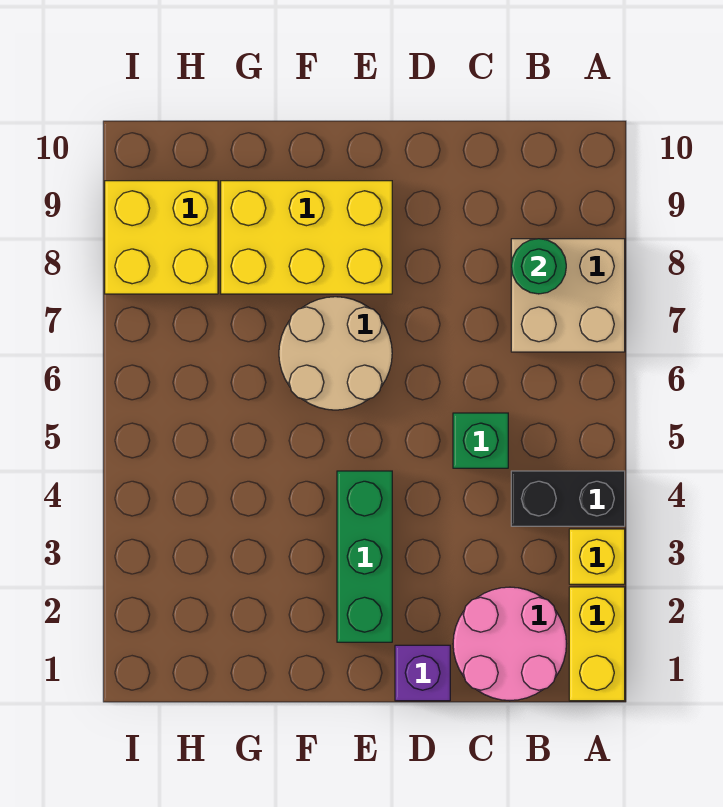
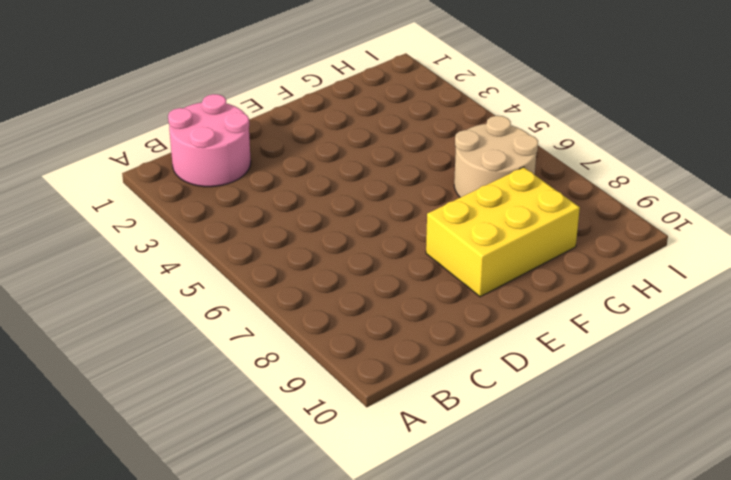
tan 2x2 round brick [454,116,538,198] -> tan 2x2 round brick moved to [279,297,392,410]
none -> yellow 1x2 brick [569,587,625,701]
none -> yellow 1x1 brick [569,529,625,584]
none -> black 1x2 brick [511,471,625,526]

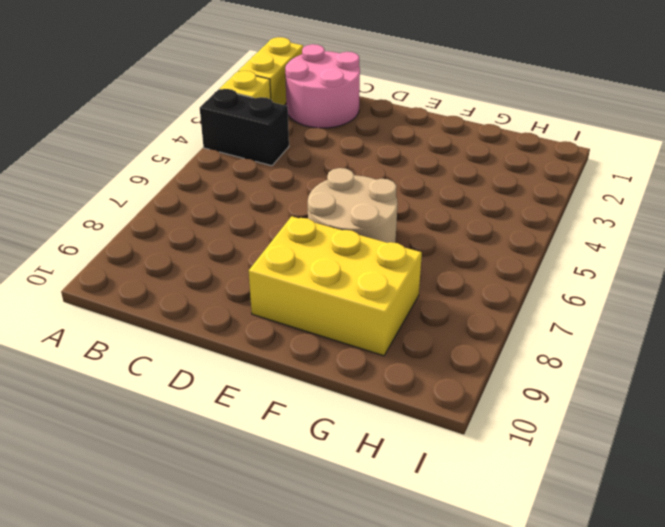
none -> tan 2x2 brick [511,239,625,352]
none -> green 1x1 brick [453,413,508,468]
none -> purple 1x1 brick [395,645,450,701]

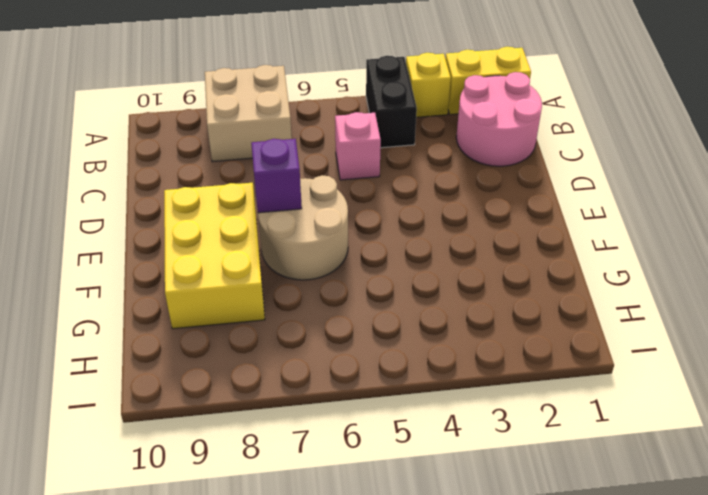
pink 1x1 brick [335,112,381,180] -> green 1x1 brick [453,413,508,468]
purple 1x1 brick [251,139,302,213] -> purple 1x1 brick moved to [395,645,450,701]
none -> green 1x3 brick [337,471,392,642]
none -> yellow 2x2 brick [105,181,218,294]
none -> green 1x1 round brick [511,239,566,294]

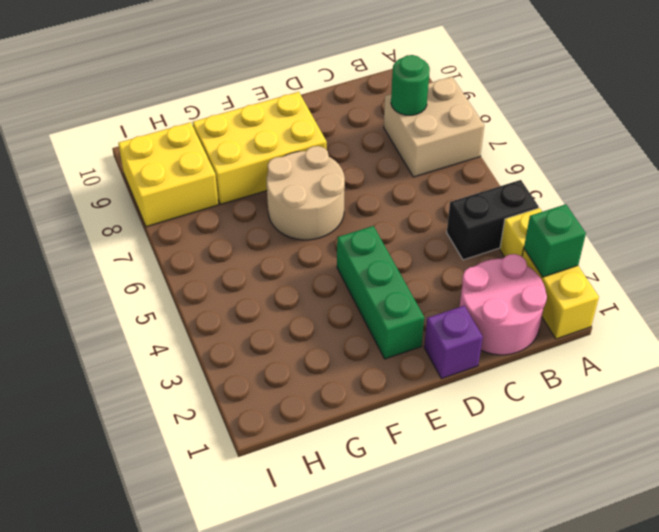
green 1x1 brick [524,204,586,277] -> green 1x1 brick moved to [453,413,508,468]

